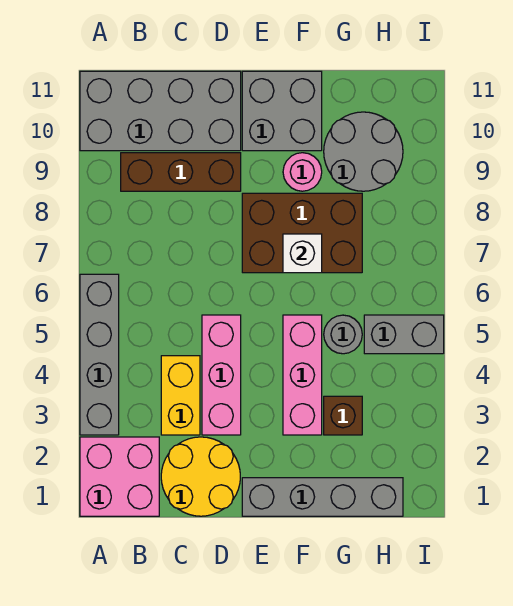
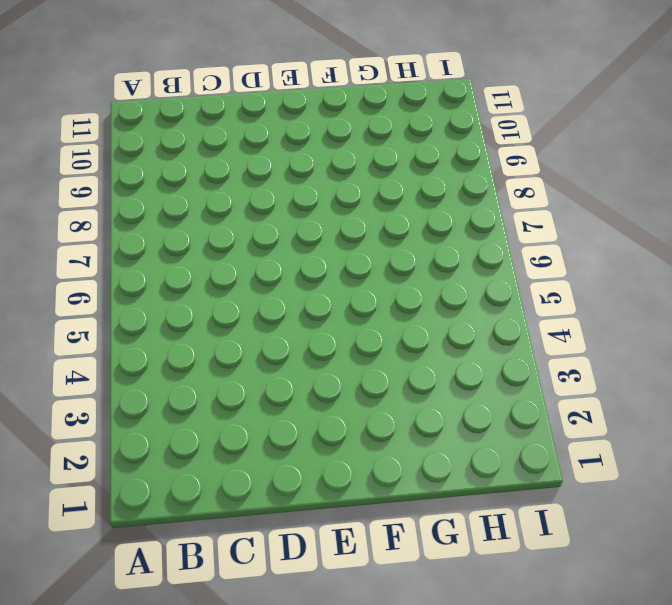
none -> pink 2x2 brick [80,437,159,516]
none -> grey 1x4 brick [80,274,119,435]
none -> grey 2x4 brick [80,71,241,151]

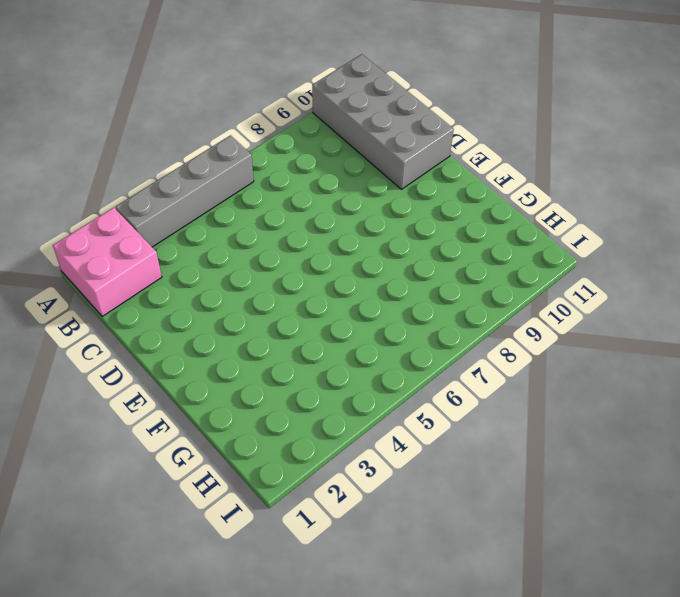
none -> brown 1x3 brick [121,153,241,191]
none -> yellow 2x2 round brick [161,437,240,516]
none -> yellow 1x2 brick [161,356,200,435]

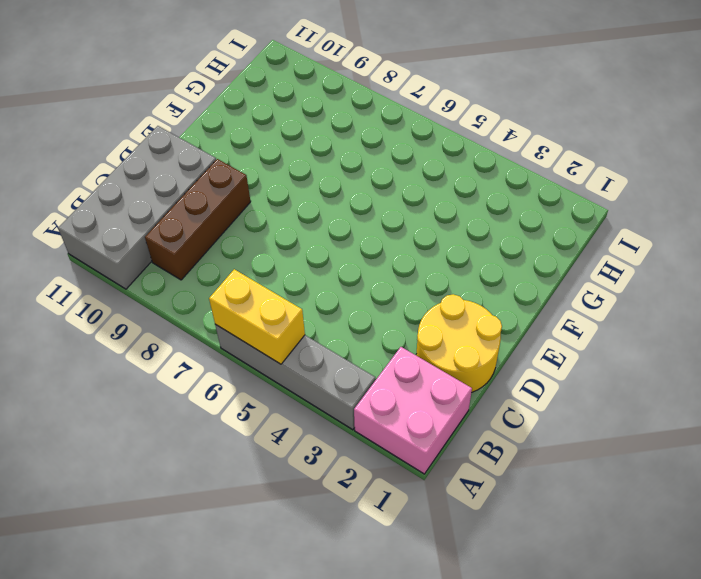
yellow 1x2 brick [209,269,305,364] -> yellow 1x2 brick moved to [161,356,200,435]
none -> pink 1x3 brick [202,315,241,435]
none -> grey 1x4 brick [242,478,403,516]
none -> brown 2x3 brick [242,193,362,273]

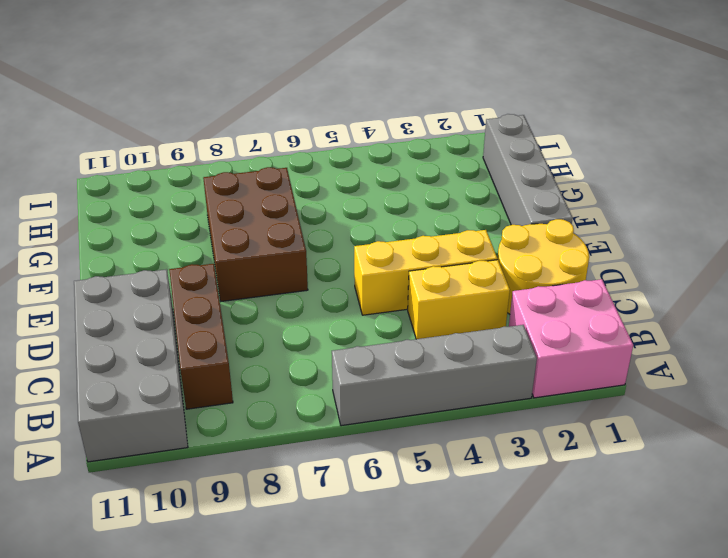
yellow 1x3 brick [354,230,497,315] -> pink 1x3 brick [202,315,241,435]
none -> grey 2x2 brick [242,71,322,151]
none -> pink 1x3 brick [283,315,322,435]
none -> pink 1x1 round brick [283,153,322,191]

